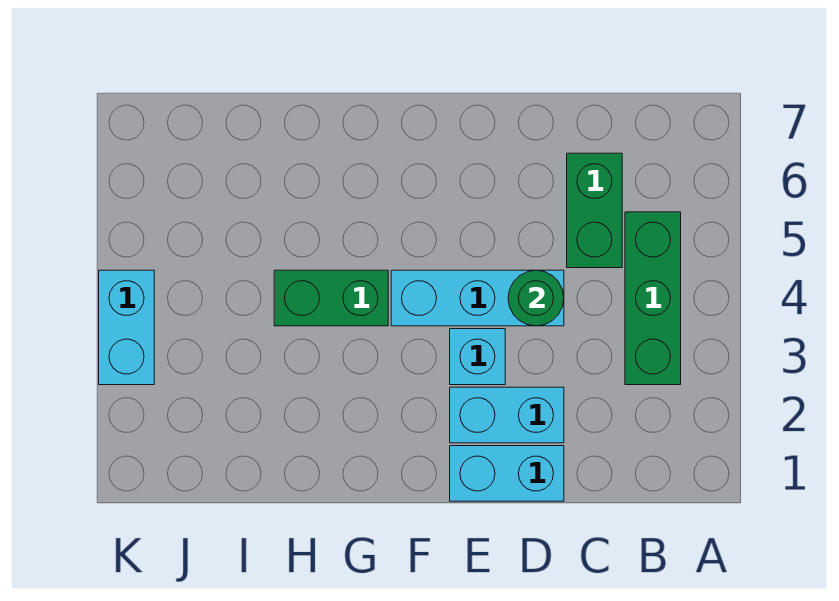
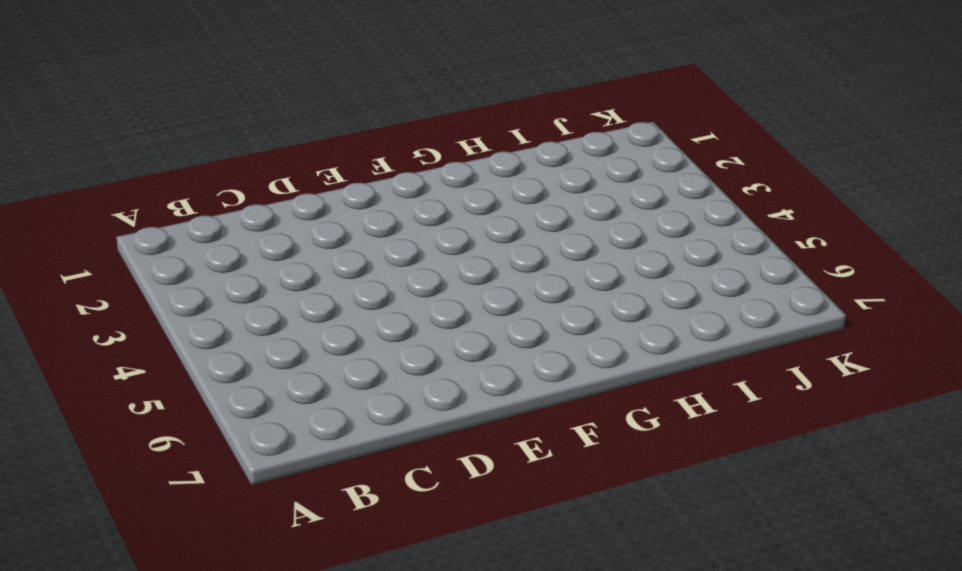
none -> green 1x3 brick [625,212,681,385]
none -> green 1x2 brick [567,153,622,268]

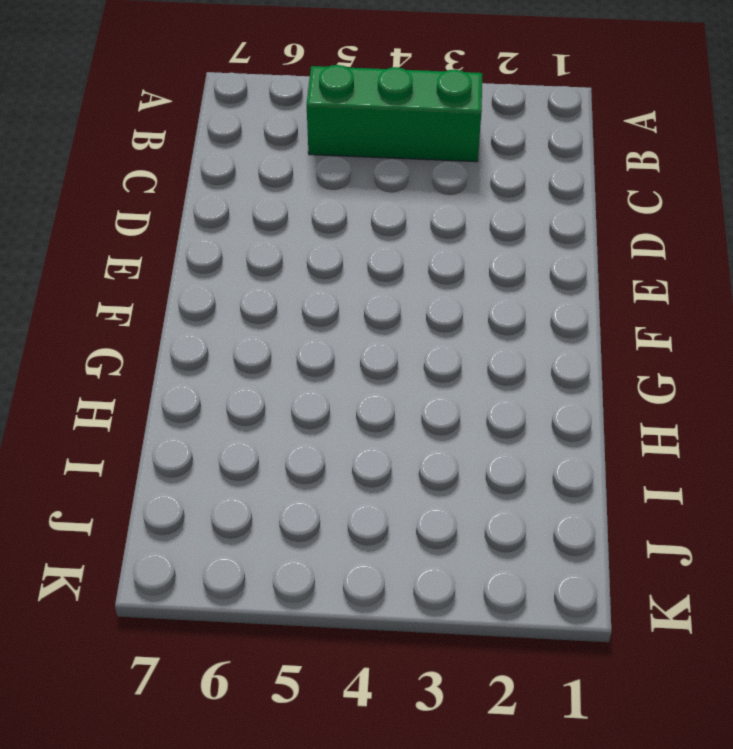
none -> green 1x2 brick [567,153,622,268]
none -> cyan 1x2 brick [450,446,564,501]

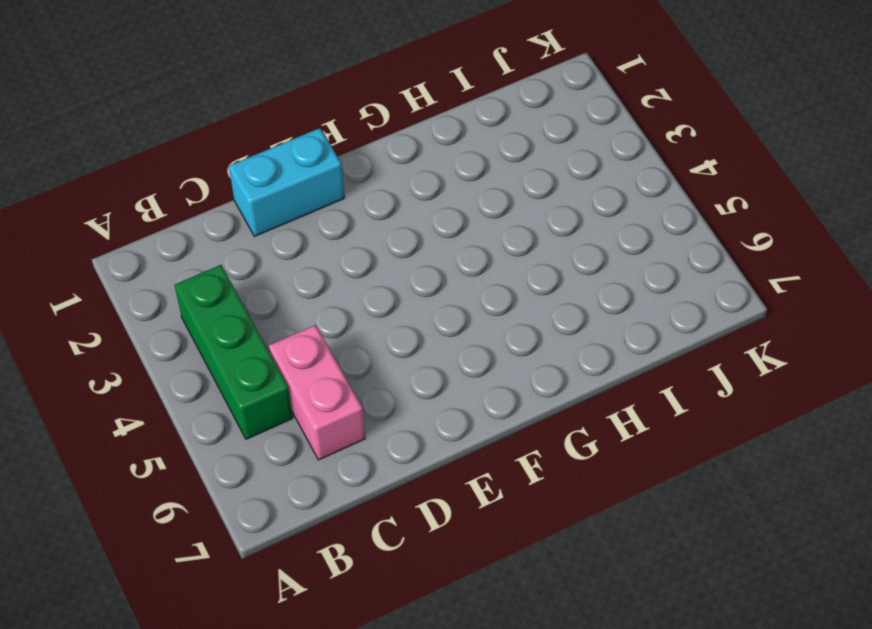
pink 1x2 brick [269,325,365,460] -> green 1x2 brick [567,153,622,268]
none -> cyan 1x2 brick [450,387,564,443]
none -> cyan 1x3 brick [391,270,564,326]

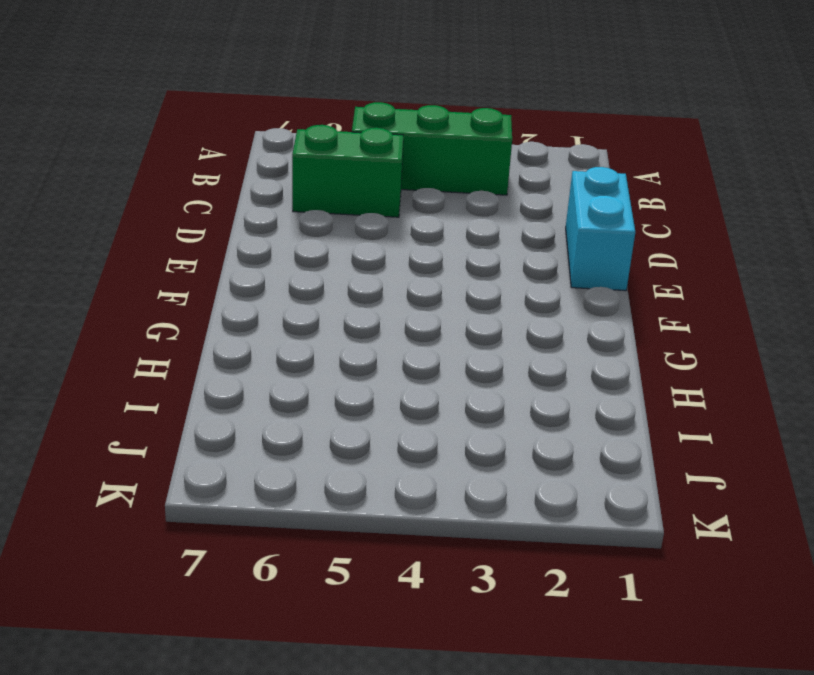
none -> cyan 1x2 brick [450,387,564,443]
none -> cyan 1x3 brick [391,270,564,326]

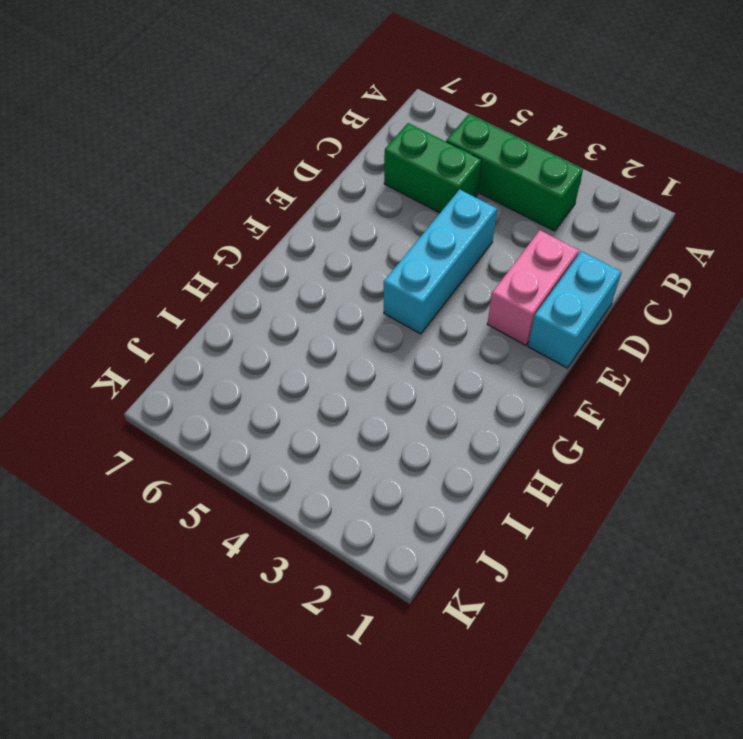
pink 1x2 brick [487,230,579,345] -> cyan 1x2 brick [450,387,564,443]
none -> cyan 1x1 brick [450,329,505,385]
none -> green 1x2 brick [274,270,388,326]

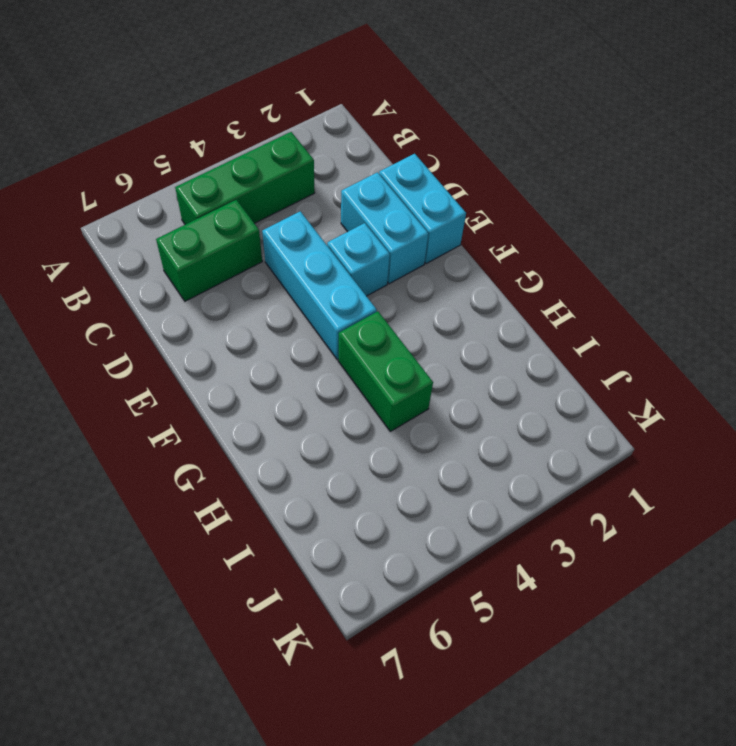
none -> cyan 1x2 brick [99,270,154,385]
none -> green 1x1 round brick [508,270,564,326]

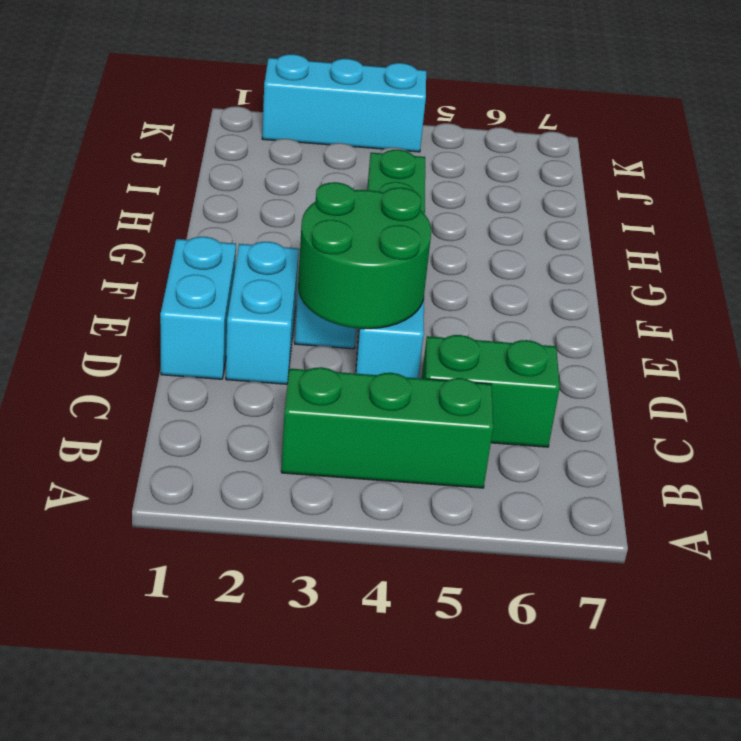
green 2x2 round brick [298,182,431,329] -> green 1x1 round brick [508,270,564,326]
cyan 1x3 brick [262,54,426,152] -> cyan 1x2 brick [99,270,154,385]

